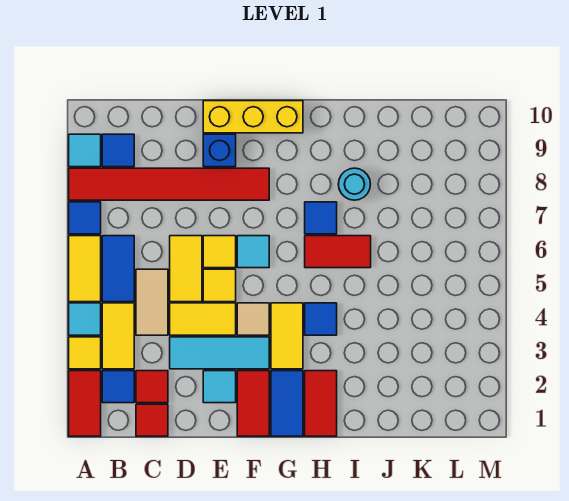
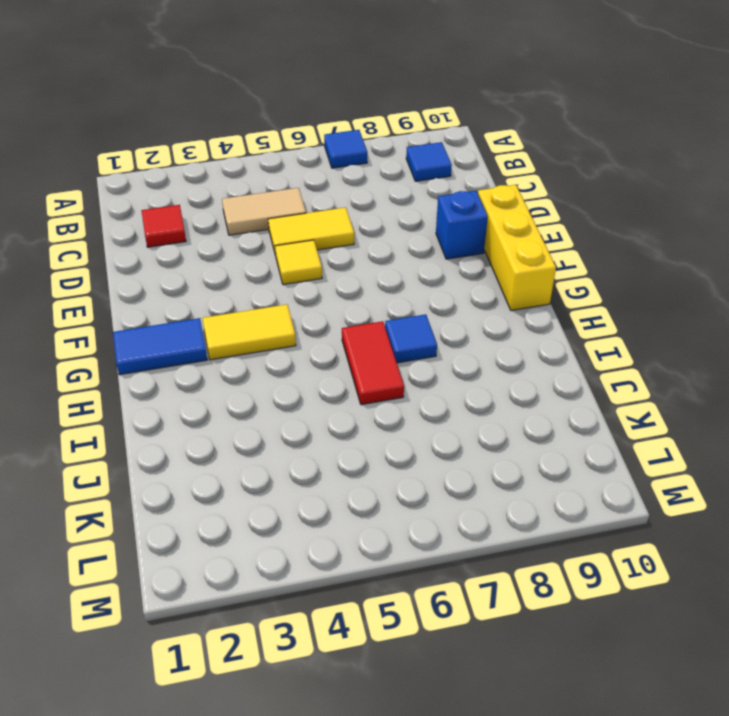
none -> red 1x2 tile [69,371,101,436]
none -> yellow 1x1 tile [69,337,101,369]
none -> cyan 1x1 tile [69,303,101,335]
none -> yellow 1x2 tile [69,236,101,302]

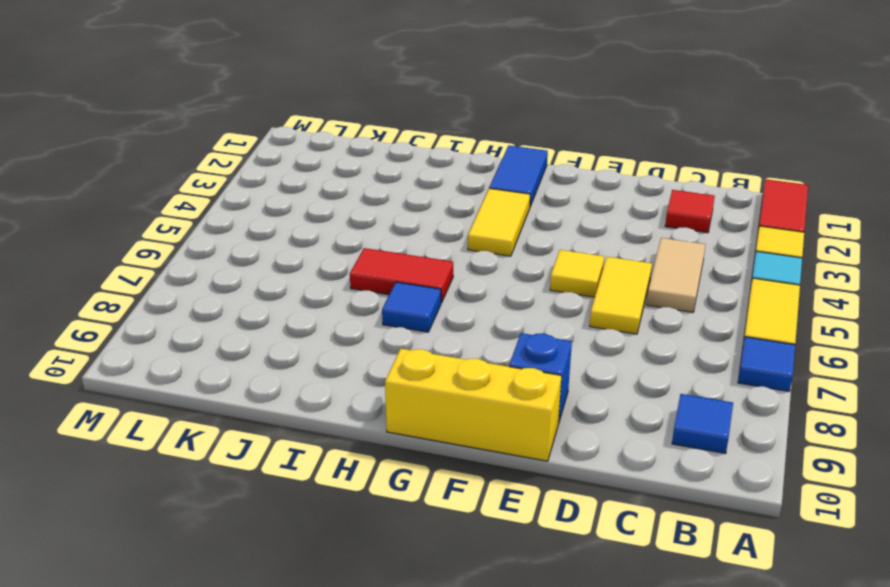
none -> red 1x6 tile [69,168,269,200]
none -> cyan 1x1 tile [69,134,101,167]
none -> blue 1x1 tile [102,371,134,403]
none -> yellow 1x2 tile [102,303,134,369]

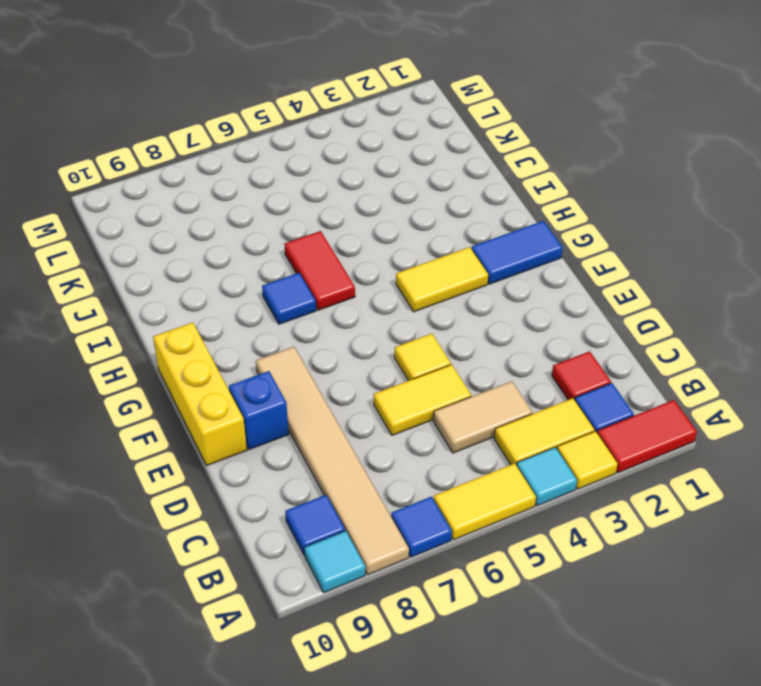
tan 1x6 tile [256,347,409,575] -> red 1x6 tile [69,168,269,200]
none -> blue 1x2 tile [102,236,134,302]
none -> red 1x1 tile [136,404,168,436]
none -> cyan 1x3 tile [170,337,269,369]
none -> yellow 1x2 tile [170,303,236,335]

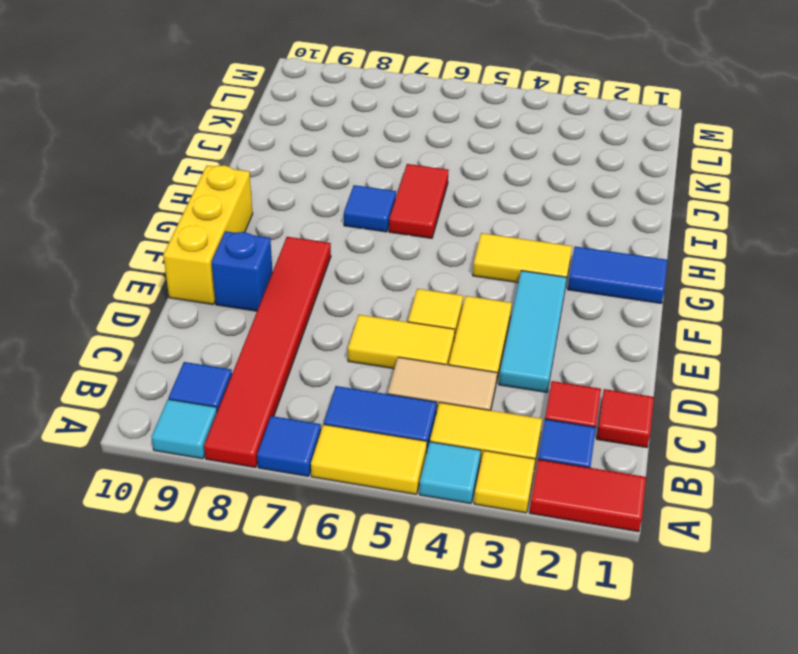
none -> cyan 1x1 tile [203,371,236,403]
none -> yellow 1x1 tile [203,236,236,268]
none -> red 1x2 tile [237,371,269,436]
none -> tan 1x1 tile [237,303,269,335]

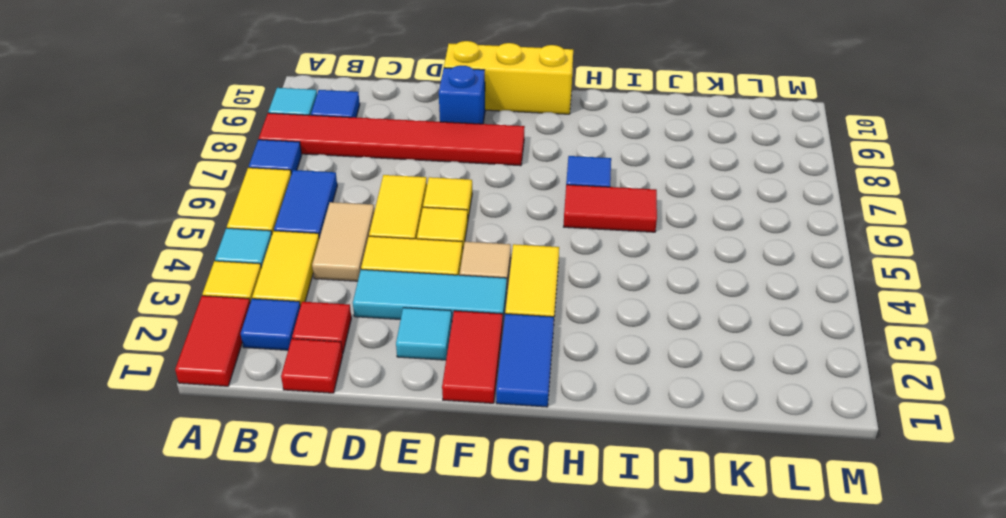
none -> cyan 1x1 tile [237,236,269,268]
none -> red 1x2 tile [305,371,337,436]
none -> blue 1x1 tile [305,303,337,335]
none -> cyan 1x1 round brick [338,168,370,200]

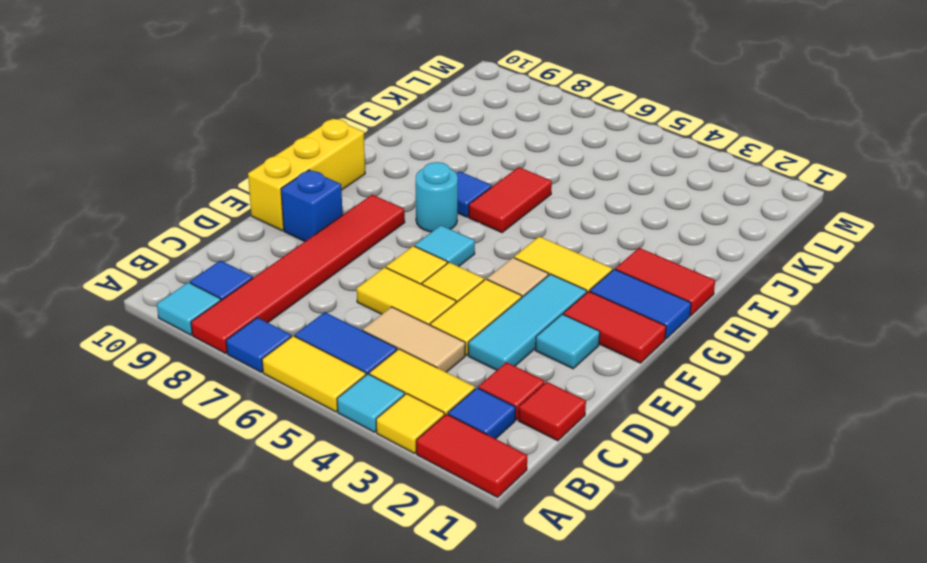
cyan 1x1 round brick [416,162,458,232] -> cyan 1x1 round brick moved to [338,168,370,200]
none -> blue 1x1 tile [305,303,337,335]

